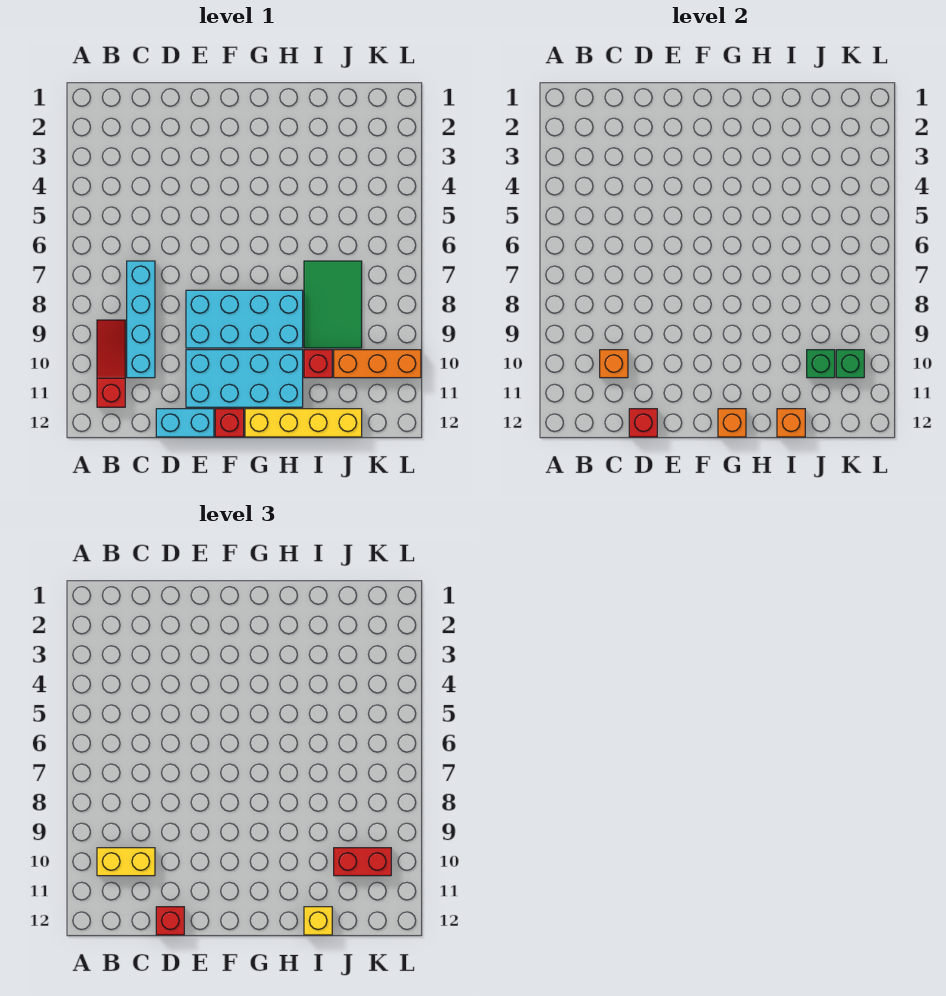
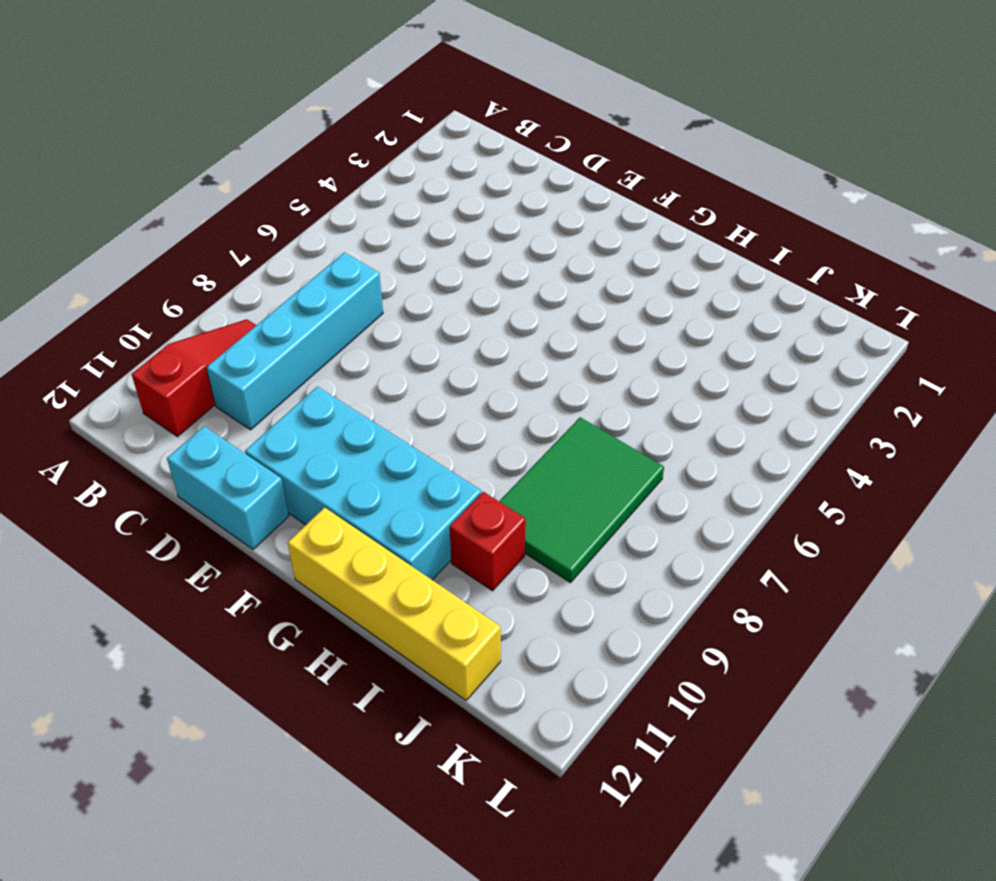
none -> cyan 2x4 brick [186,290,303,348]
none -> red 1x1 brick [215,409,244,437]
none -> orange 1x3 brick [334,350,421,378]

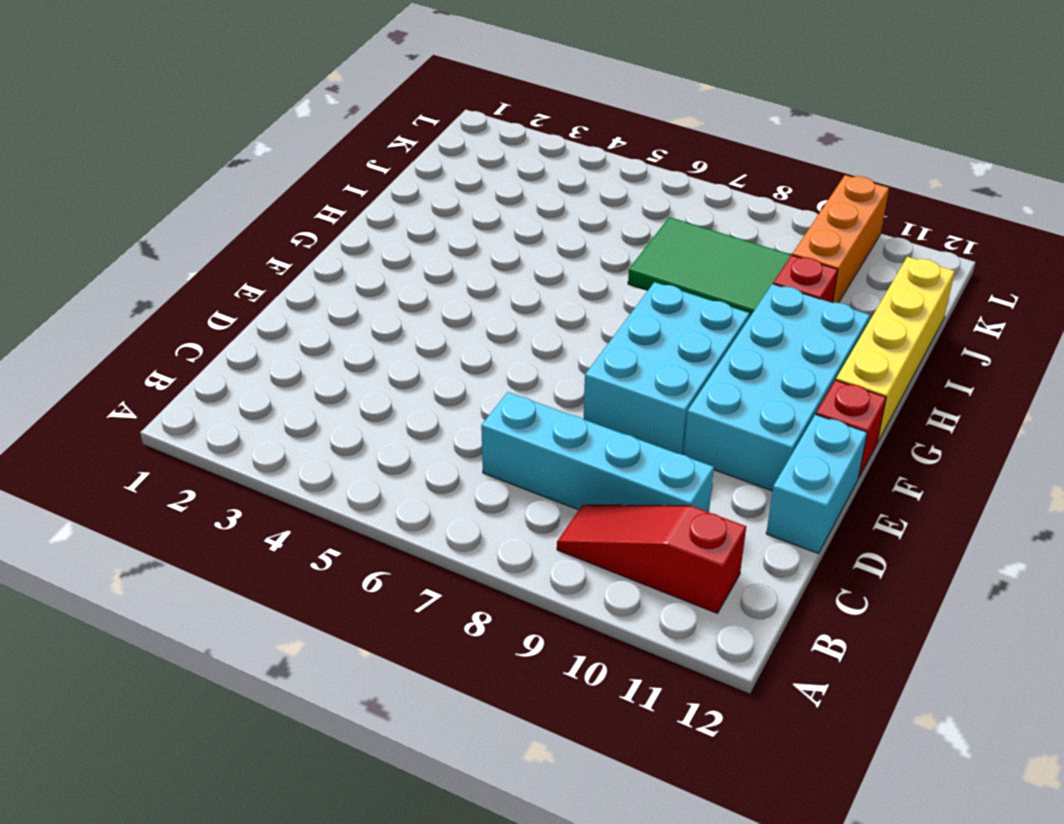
cyan 2x3 brick [584,282,750,455] -> cyan 2x4 brick [186,290,303,348]
none -> orange 1x1 brick [600,350,628,378]
none -> red 1x1 brick [629,409,657,437]
none -> orange 1x1 brick [718,409,746,437]

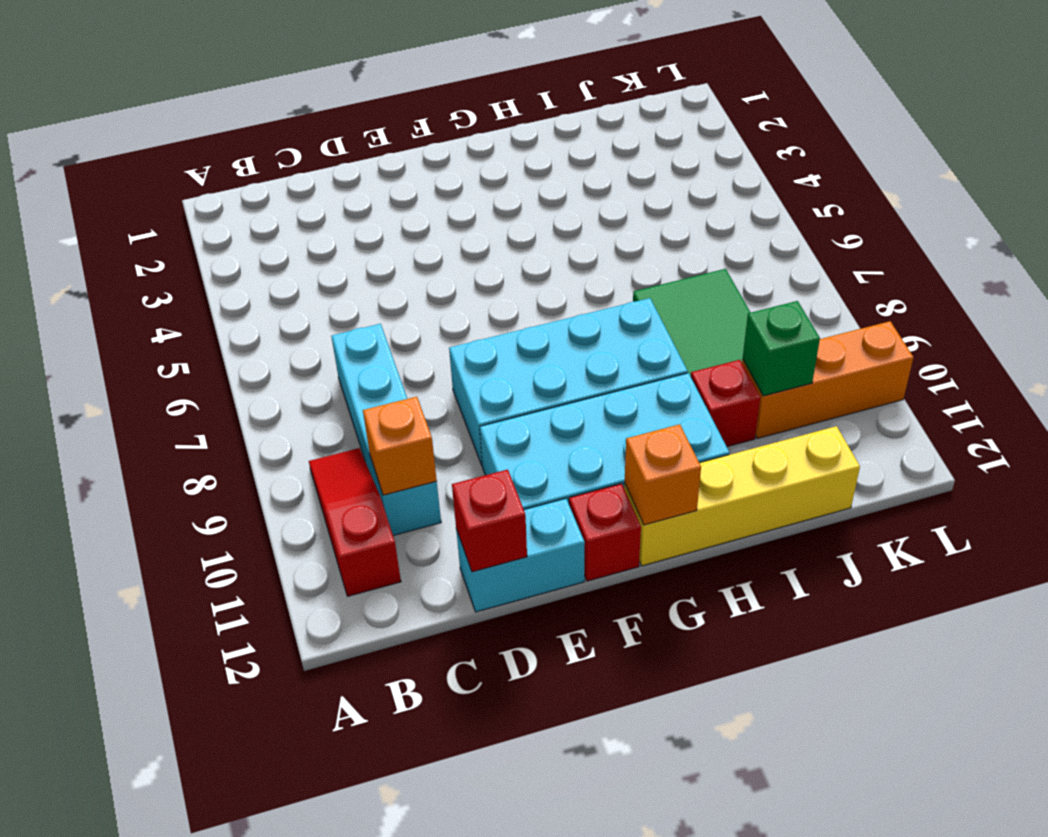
none -> orange 1x1 brick [777,409,805,437]
none -> green 1x1 brick [836,350,864,378]
none -> yellow 1x2 brick [97,848,155,876]

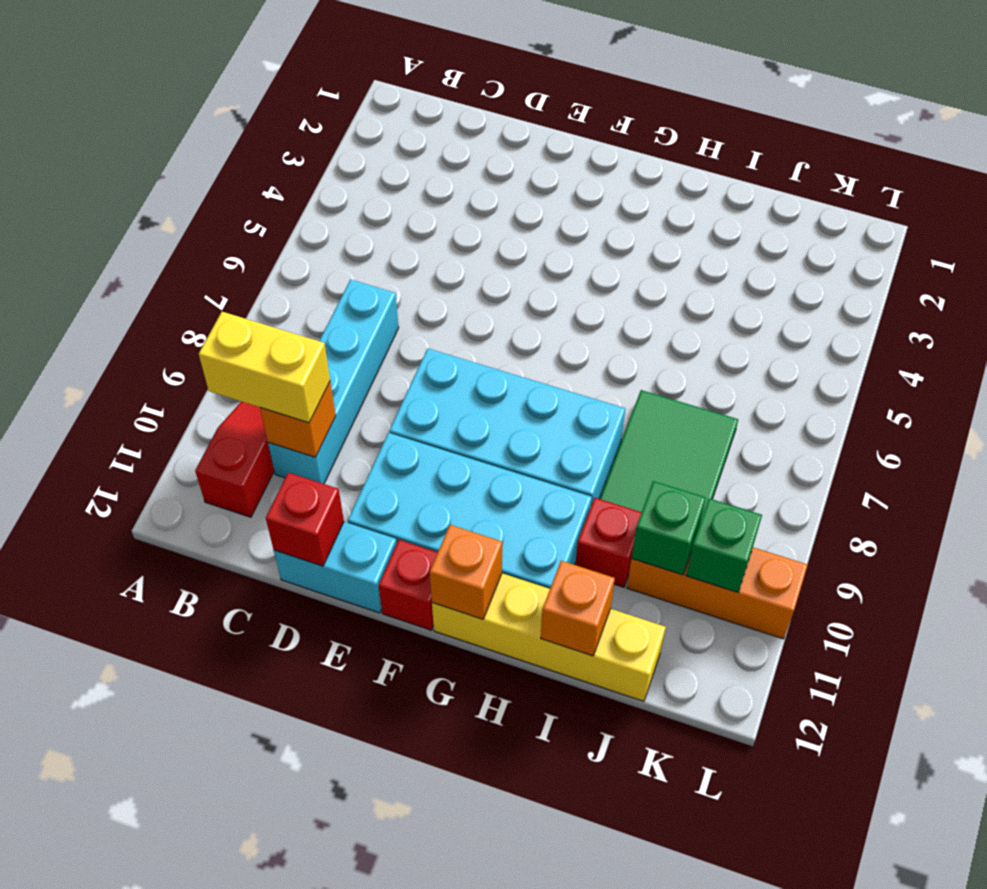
none -> red 1x1 brick [156,907,184,935]
none -> yellow 1x1 brick [304,907,332,935]
none -> red 1x2 brick [334,848,391,876]

